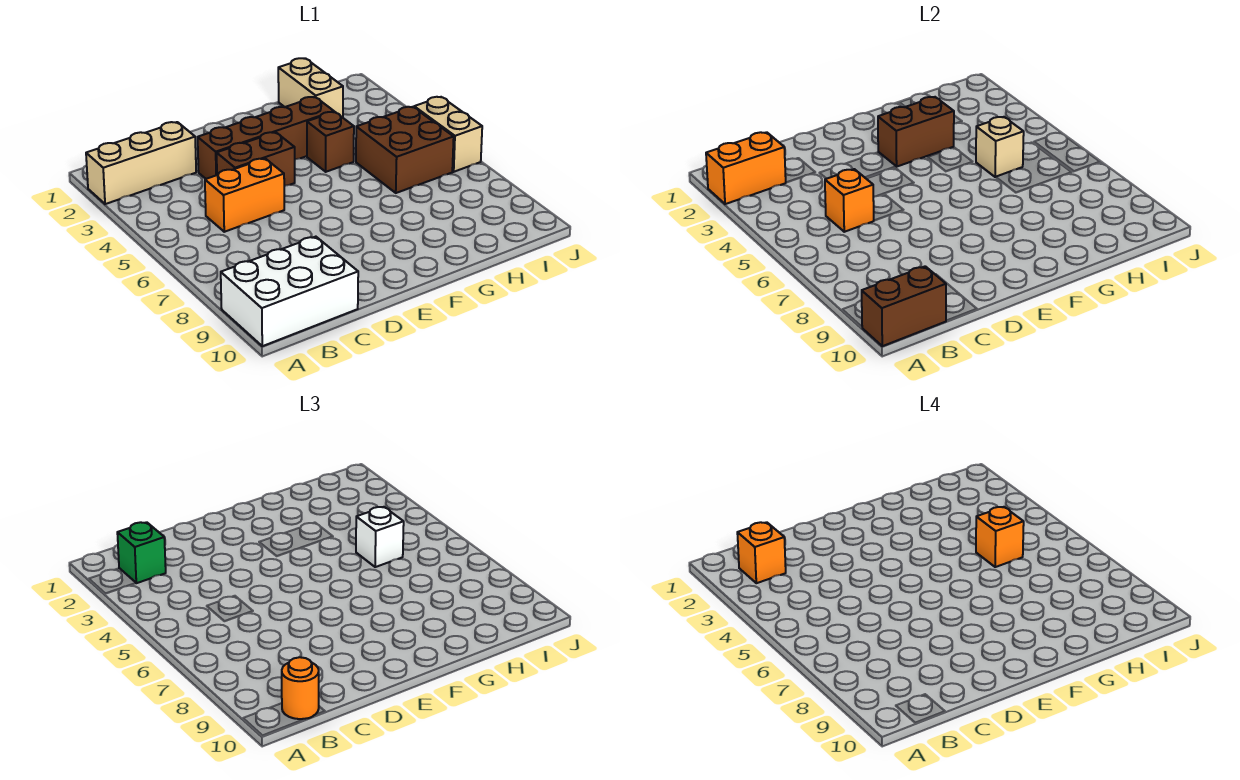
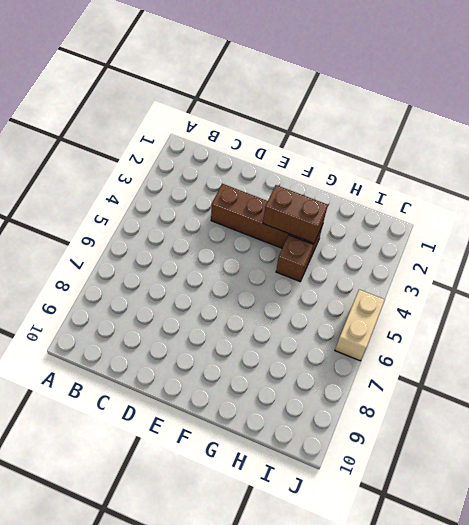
none -> tan 1x3 brick [86,122,196,204]
none -> white 2x3 brick [221,237,358,346]
none -> orange 1x2 brick [205,159,284,232]

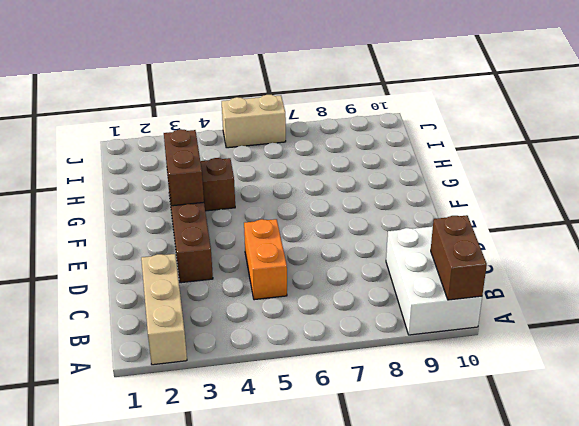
none -> brown 1x2 brick [217,132,295,186]
none -> tan 1x2 brick [278,58,343,118]
none -> brown 2x2 brick [356,107,454,193]

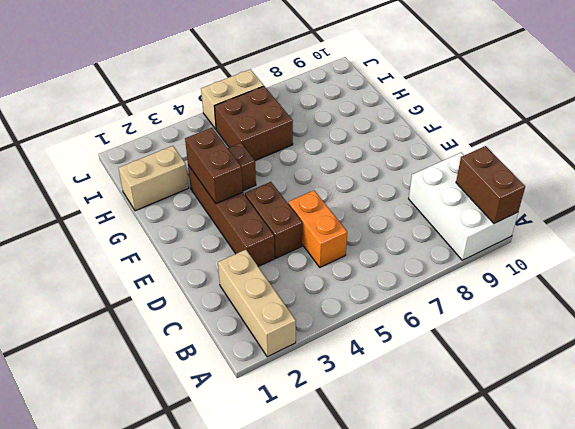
none -> orange 1x2 brick [706,132,786,204]
none -> orange 1x1 brick [825,169,874,232]
none -> tan 1x1 brick [976,117,1024,177]

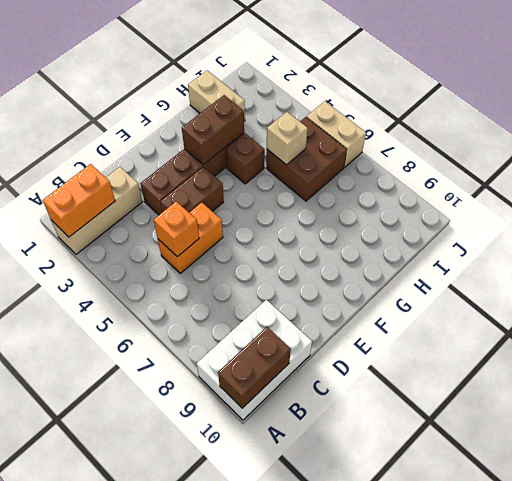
none -> green 1x1 brick [117,522,166,583]
none -> orange 1x1 round brick [282,657,319,719]
none -> white 1x1 brick [356,507,404,567]

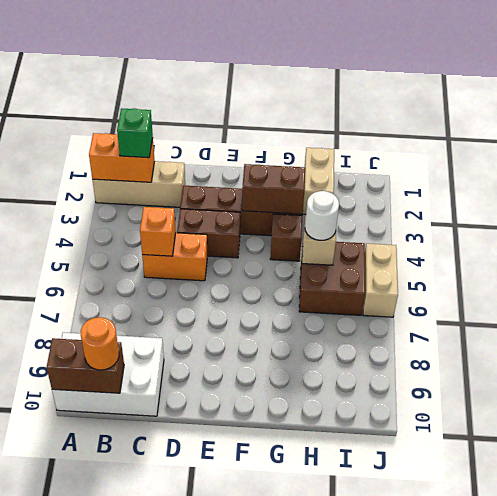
white 1x1 round brick [305,191,339,240] -> white 1x1 brick [356,507,404,567]
none -> orange 1x1 brick [737,522,786,583]
none -> orange 1x1 brick [976,507,1024,567]

